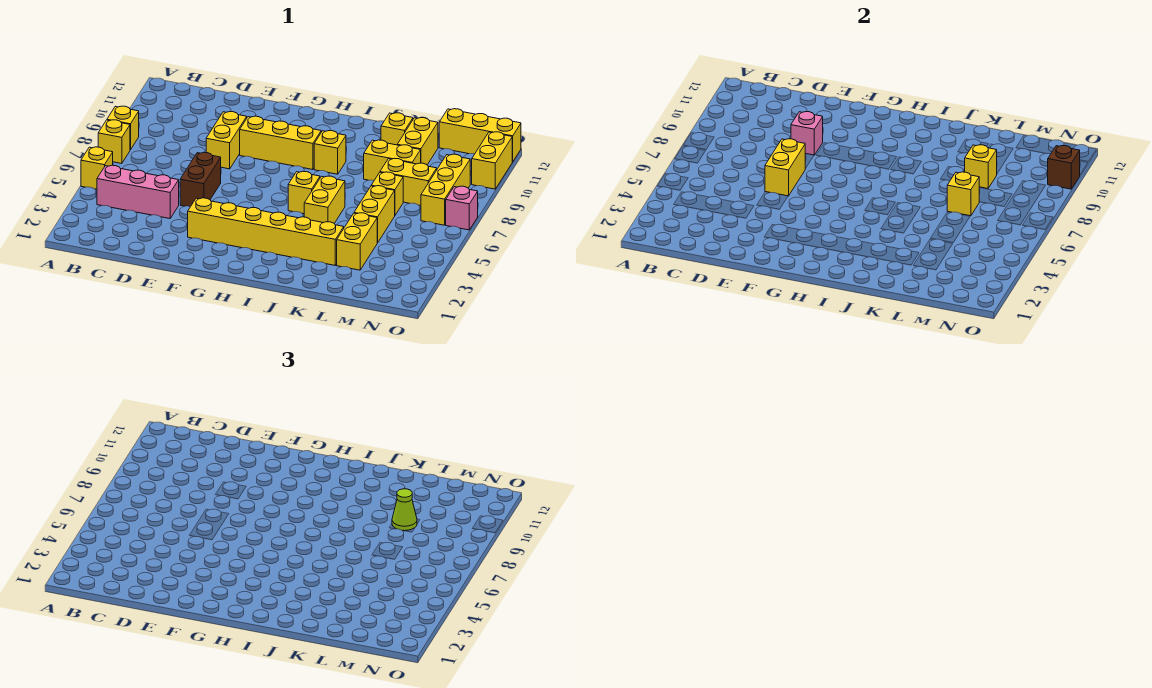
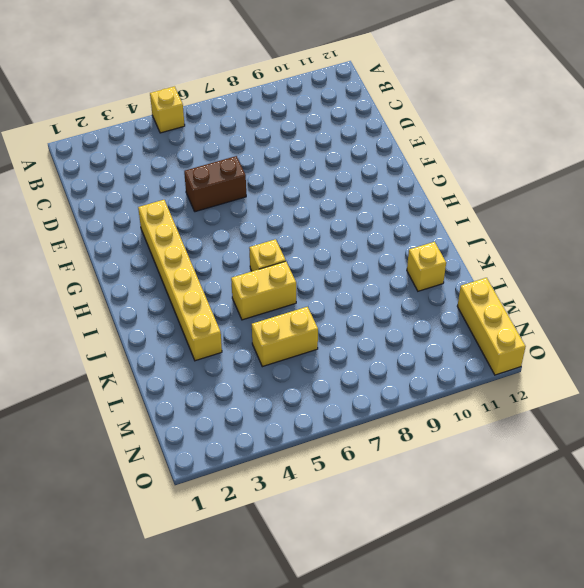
none -> yellow 1x1 brick [98,120,130,164]
none -> yellow 1x1 brick [107,106,139,150]
none -> pink 1x3 brick [97,165,179,219]

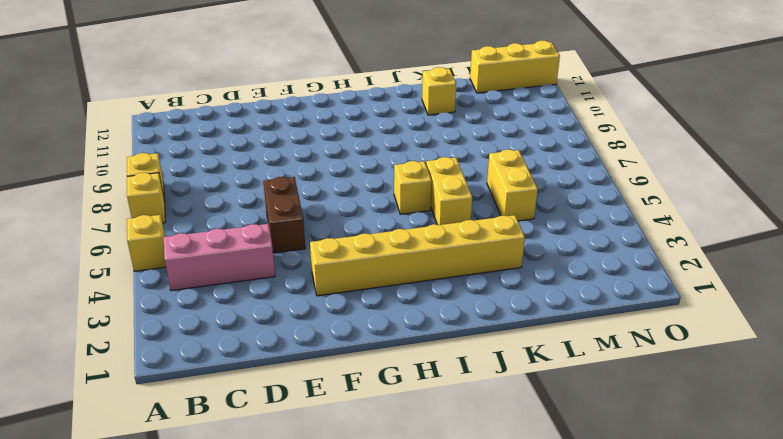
none -> yellow 1x2 brick [206,112,247,169]
none -> yellow 1x3 brick [240,116,321,170]
none -> yellow 1x1 brick [314,131,346,174]

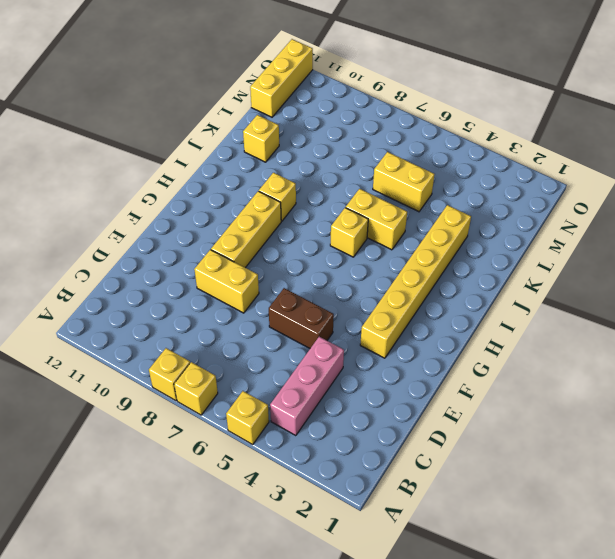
none -> yellow 1x2 brick [364,140,421,180]
none -> yellow 1x2 brick [337,213,377,270]
none -> yellow 1x1 brick [371,172,403,215]

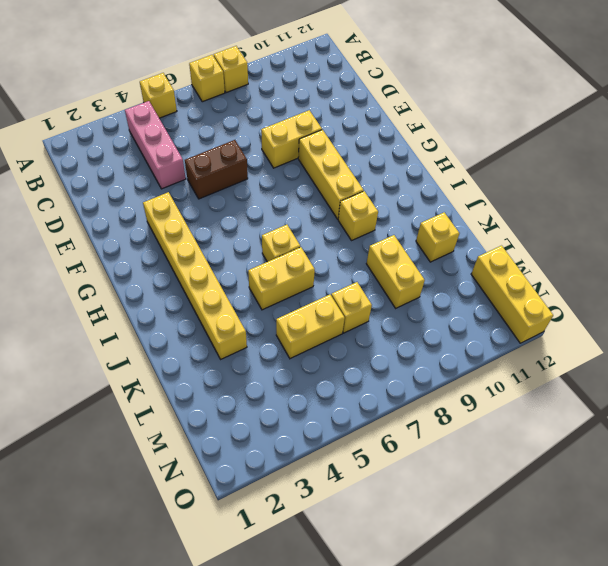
none -> yellow 1x2 brick [337,213,377,270]
none -> yellow 1x2 brick [380,158,437,205]
none -> yellow 1x2 brick [397,118,438,165]

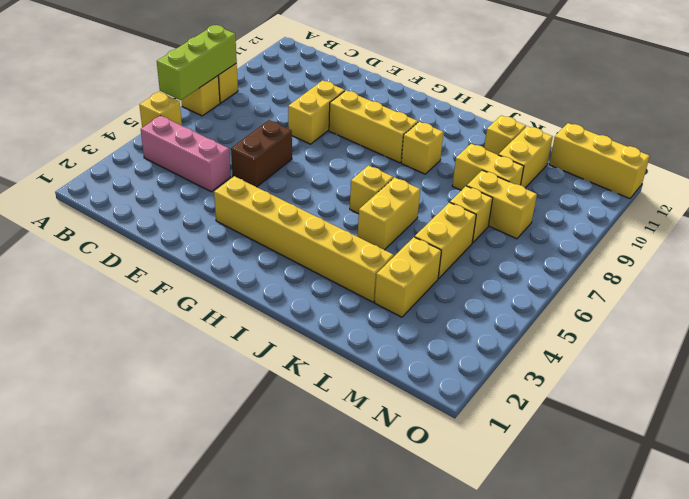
lime 1x3 brick [157,25,237,100] -> none
none -> yellow 1x3 brick [421,154,470,225]
none -> pink 1x1 brick [446,186,478,230]
none -> yellow 1x2 brick [472,132,512,189]

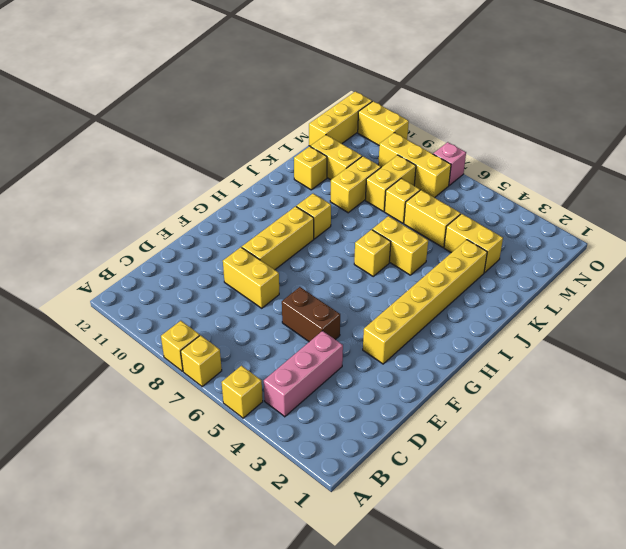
none -> yellow 1x2 brick [765,139,805,196]
none -> pink 1x1 brick [791,112,823,155]
none -> yellow 1x1 brick [947,172,979,216]

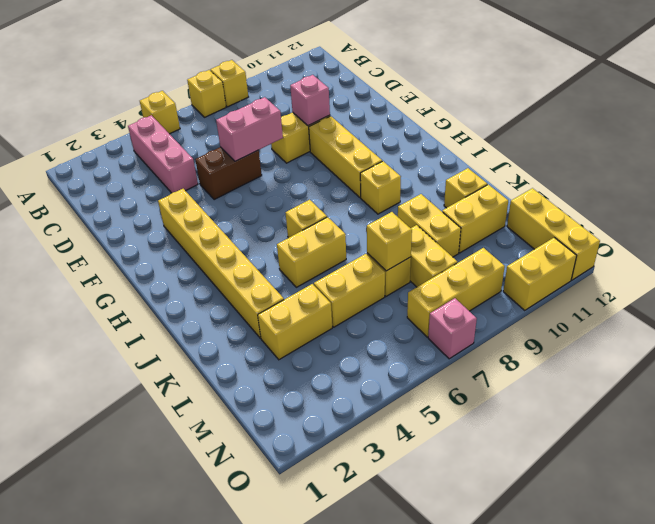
pink 1x2 brick [216,97,283,161] -> yellow 1x2 brick [765,139,805,196]
none -> yellow 1x1 brick [965,145,997,188]
none -> brown 1x1 brick [1048,146,1080,189]
none -> lime 1x1 cone [392,489,417,531]

